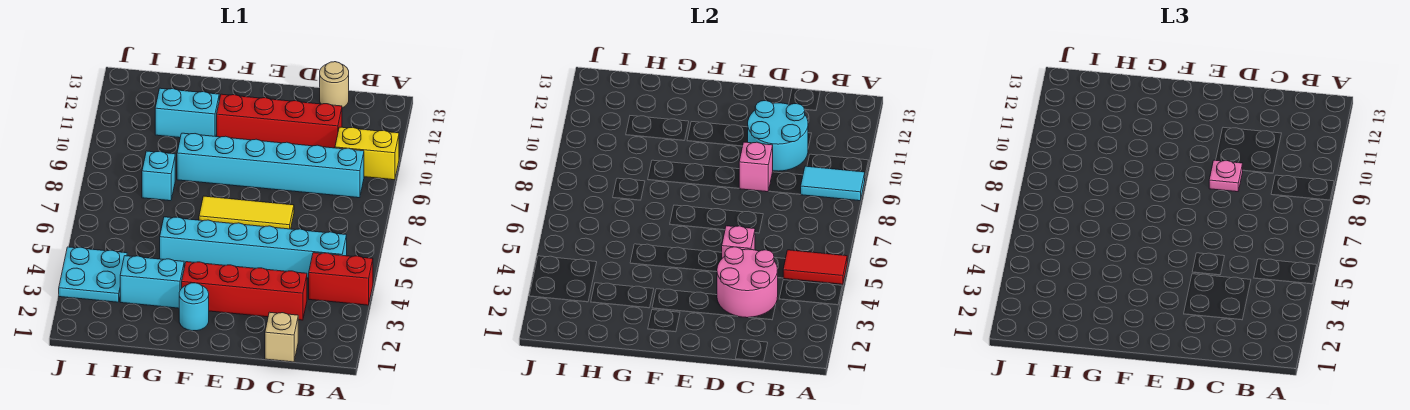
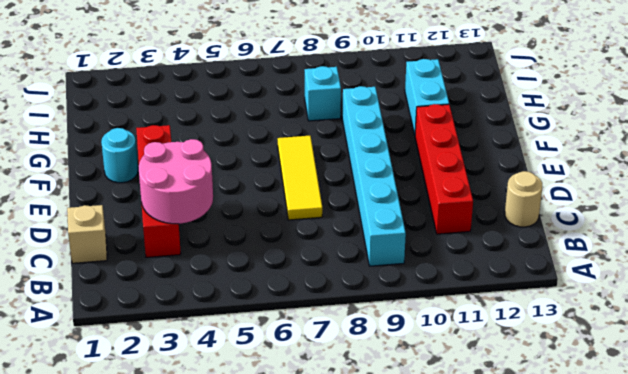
none -> red 1x2 brick [309,253,373,305]
none -> yellow 1x2 brick [335,127,399,180]
none -> cyan 1x6 brick [160,217,347,278]

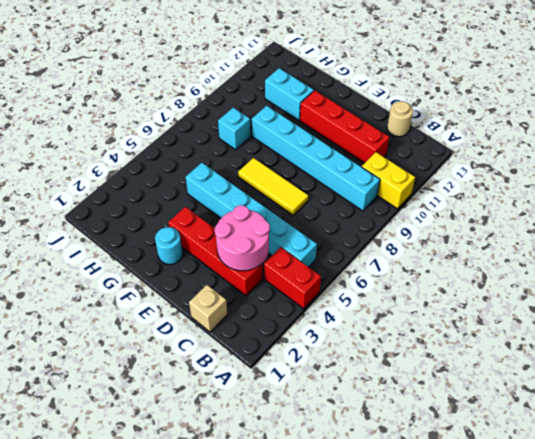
none -> cyan 1x2 brick [120,256,184,308]
none -> cyan 2x2 plate [59,247,127,302]
none -> red 1x2 tile [783,250,847,284]

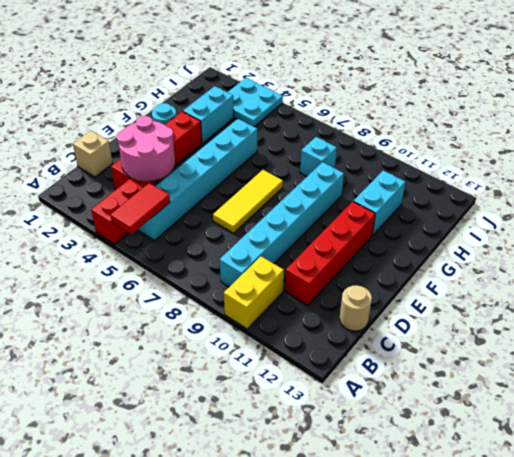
none -> cyan 1x2 tile [800,166,865,201]
none -> cyan 2x2 round brick [748,101,808,171]
none -> pink 1x1 brick [722,226,755,258]

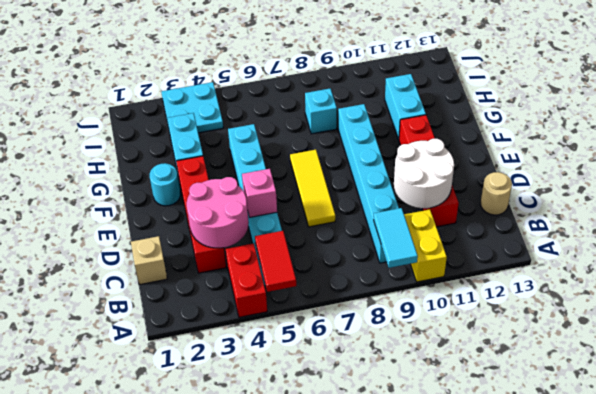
white 2x2 round brick [394,139,454,208] -> cyan 2x2 round brick [748,101,808,171]
none -> pink 1x1 brick [739,142,773,192]
none -> pink 1x1 plate [1209,160,1243,192]

